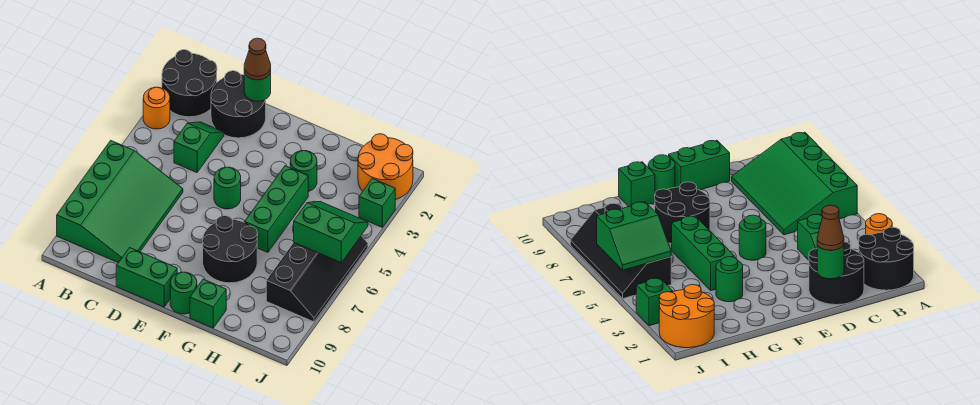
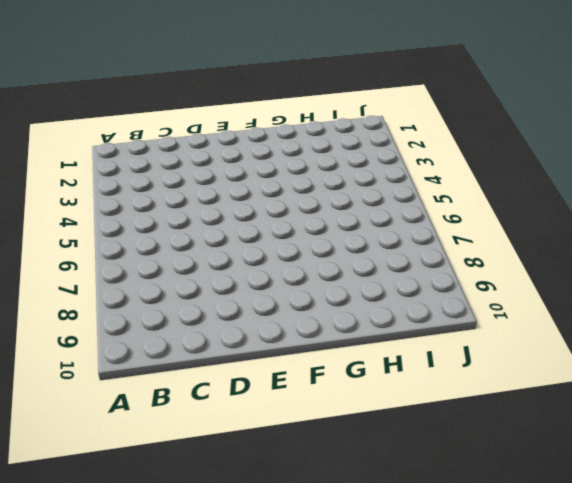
none -> black 2x2 round brick [162,50,217,117]
none -> orange 1x1 round brick [143,87,170,129]
none -> green 3x4 slope [57,141,183,263]

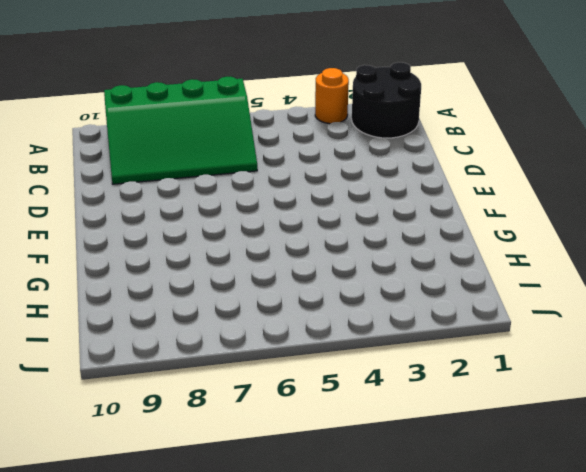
none -> black 2x2 round brick [211,71,266,138]
none -> green 1x2 slope [174,122,224,172]
none -> green 1x2 brick [116,248,177,307]

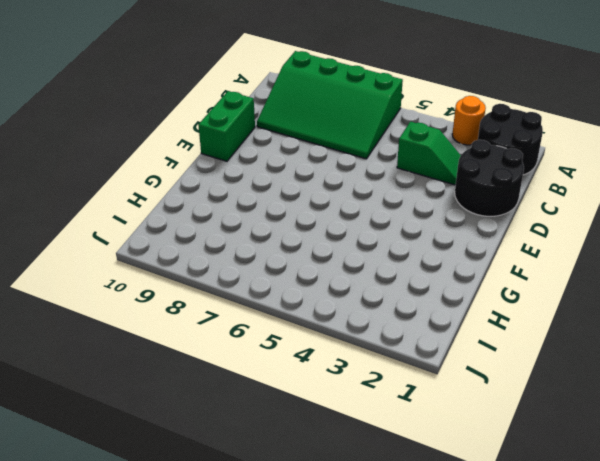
none -> green 1x1 round brick [214,167,241,209]
none -> black 2x2 round brick [203,216,258,283]
none -> green 1x1 round brick [170,272,197,314]

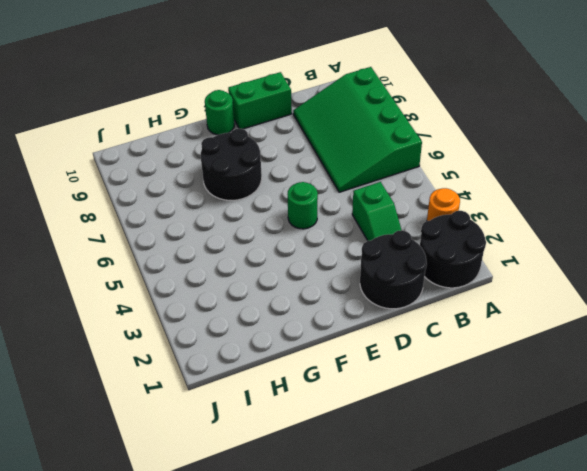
none -> green 1x1 round brick [290,151,317,192]
none -> green 1x3 brick [245,166,308,252]
none -> green 1x1 brick [190,279,226,328]

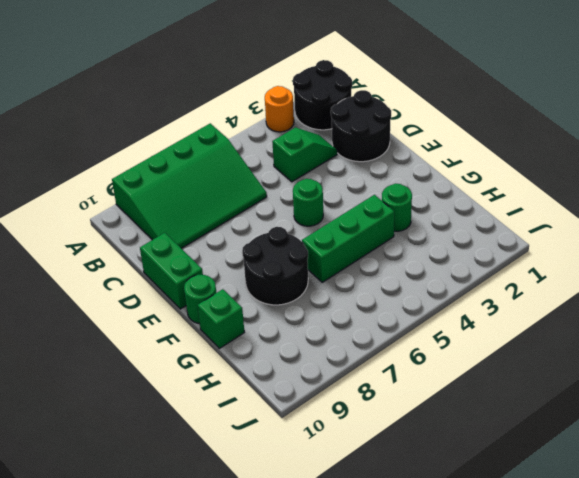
none -> orange 2x2 round brick [358,134,413,200]
none -> black 2x4 slope [266,236,368,322]
none -> green 1x1 brick [359,179,395,227]

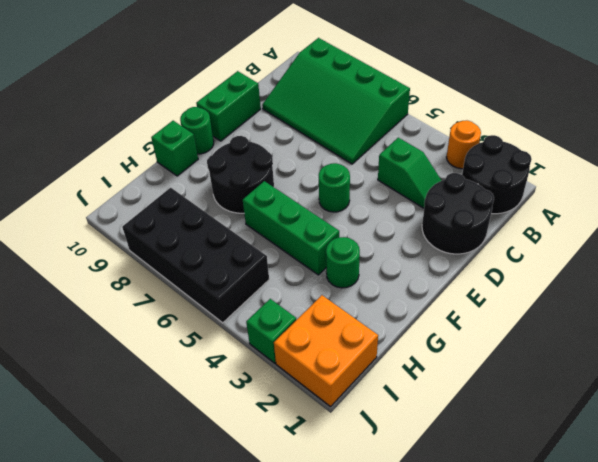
orange 2x2 brick [274,295,378,407] -> orange 2x2 round brick [358,134,413,200]
black 2x4 brick [122,188,269,323] -> black 2x4 slope [266,236,368,322]
none -> green 1x1 round brick [244,72,271,101]
none -> green 2x2 slope [294,202,368,262]
none -> brown 1x1 cone [244,38,271,80]

